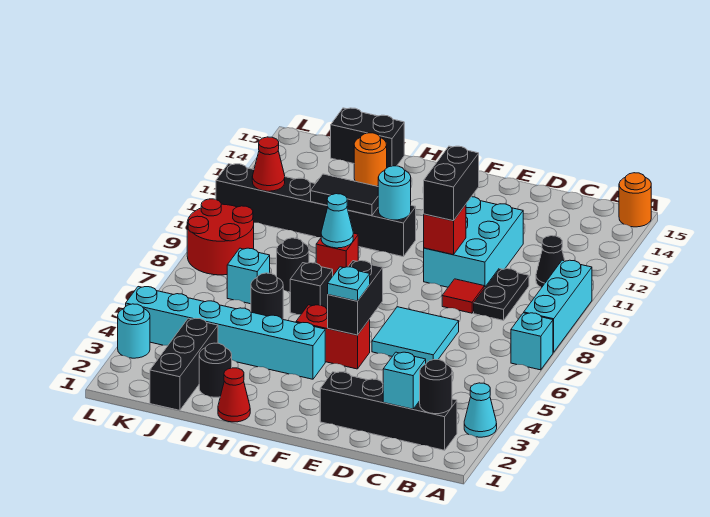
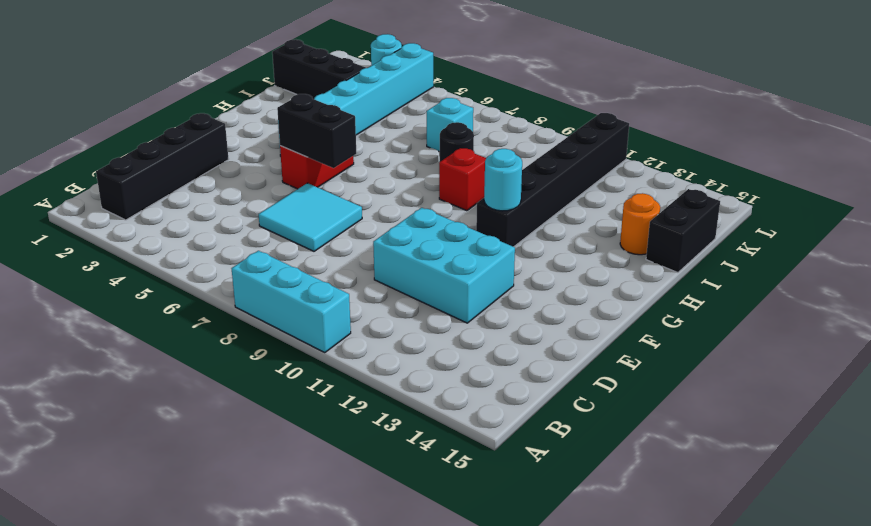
none -> cyan 1x1 cone [464,383,497,437]
none -> cyan 1x1 brick [511,313,553,370]
none -> orange 1x1 round brick [619,173,651,227]
none -> black 1x1 cone [536,236,565,287]

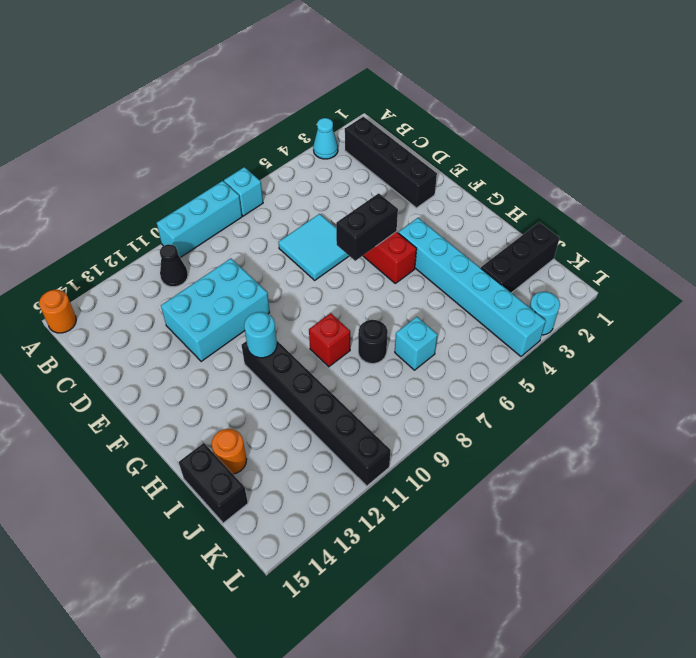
none -> black 1x2 plate [474,269,529,320]
none -> red 1x1 tile [442,279,484,313]
none -> red 1x1 cone [218,368,250,422]
none -> black 1x1 brick [290,263,333,314]

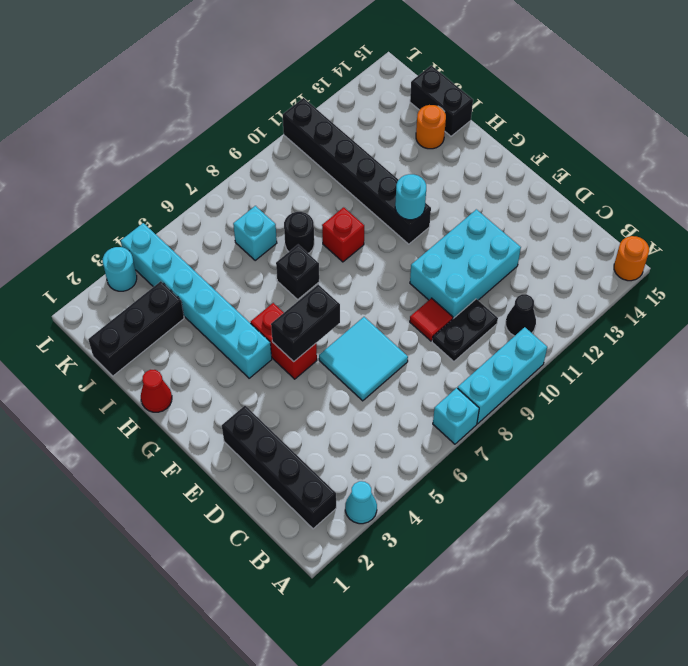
none -> black 1x1 round brick [199,343,232,397]
none -> black 1x1 round brick [251,273,283,319]
none -> red 2x2 round brick [187,199,254,275]
none -> black 1x1 round brick [420,360,452,414]

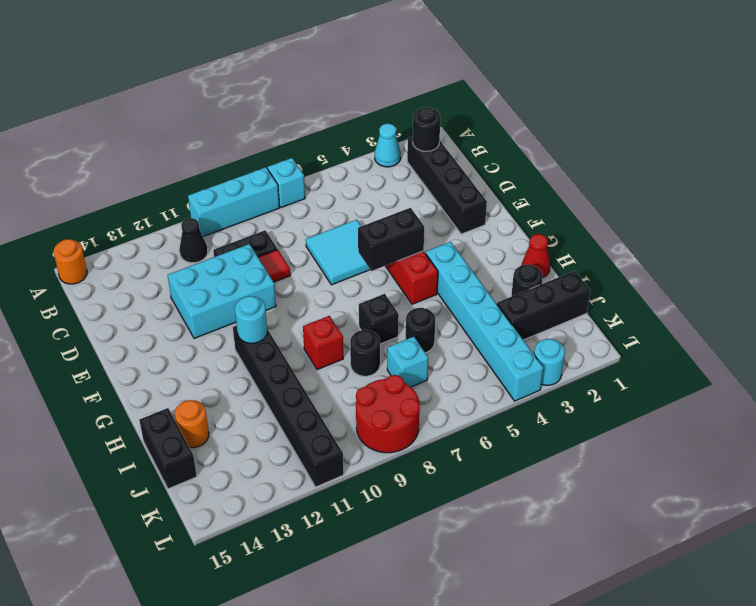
none -> cyan 1x1 brick [383,352,426,409]
none -> red 1x1 brick [424,205,466,255]
none -> cyan 1x1 cone [321,194,353,248]
none -> black 1x2 tile [311,174,378,216]

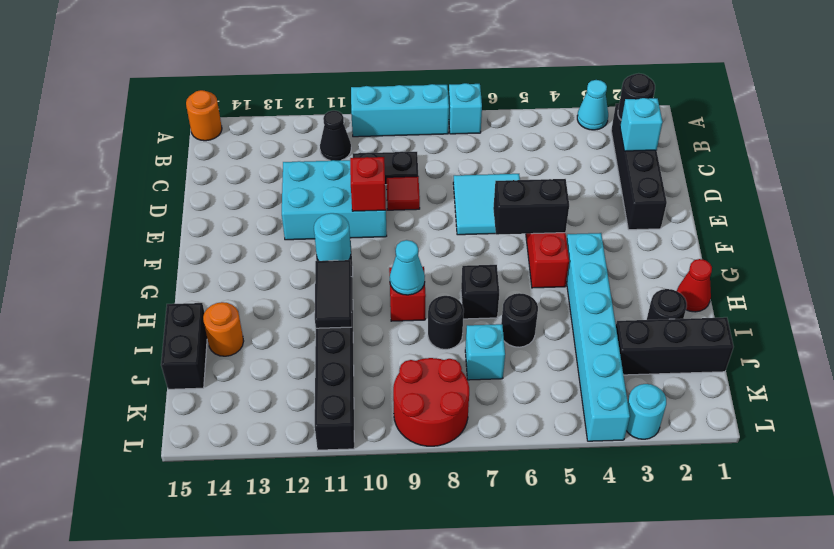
none -> red 1x1 cone [252,137,285,191]
none -> black 1x2 brick [424,146,479,221]
none -> cyan 1x1 plate [328,267,370,301]

